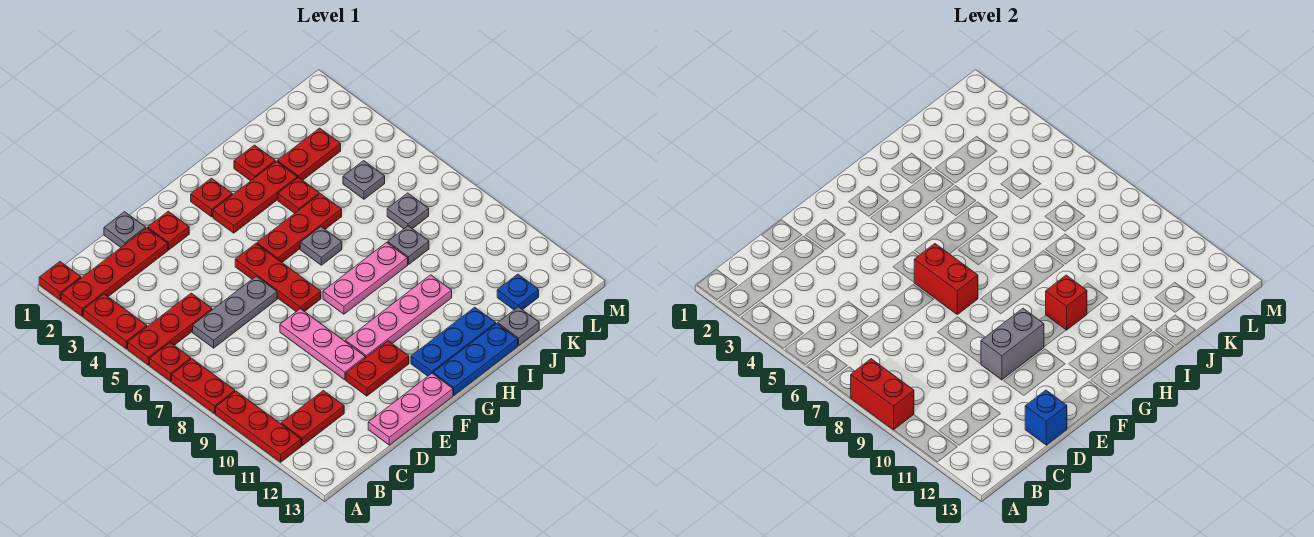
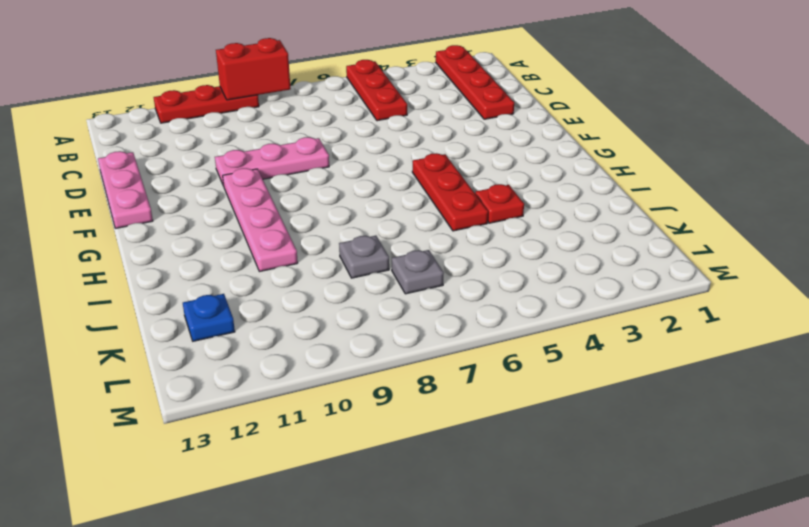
none -> red 1x1 plate [39,262,81,300]
none -> red 1x2 plate [83,294,147,349]
none -> red 1x1 plate [150,343,191,381]
none -> red 1x2 plate [172,359,235,414]

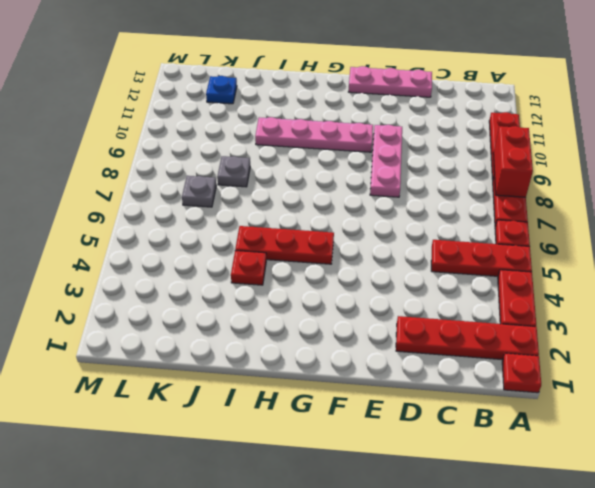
none -> red 1x2 plate [281,390,344,446]
none -> grey 1x3 plate [193,276,277,348]
none -> grey 1x1 plate [104,212,146,247]
none -> red 1x1 plate [148,211,189,250]

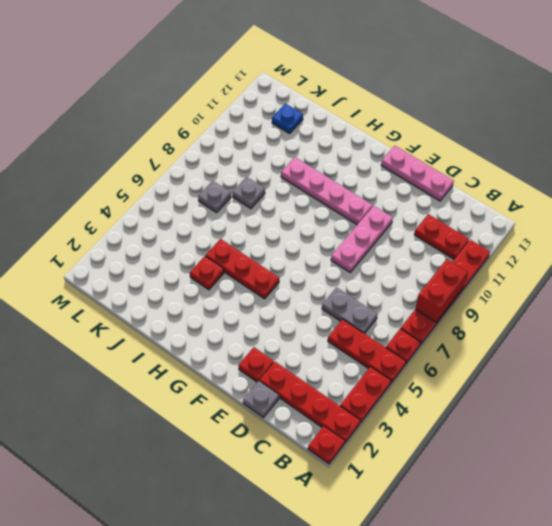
grey 1x2 plate [322,287,377,334] -> grey 1x3 plate [193,276,277,348]
none -> red 1x2 plate [346,341,409,396]
none -> red 1x3 plate [235,244,321,312]
none -> red 1x1 plate [191,178,232,217]
none -> red 1x3 plate [213,161,297,233]

